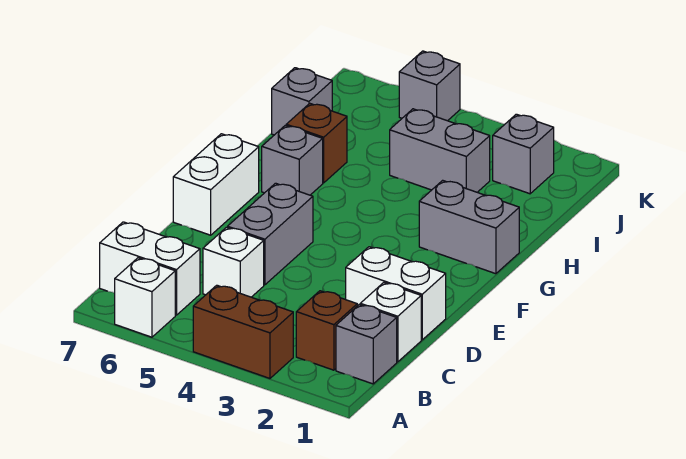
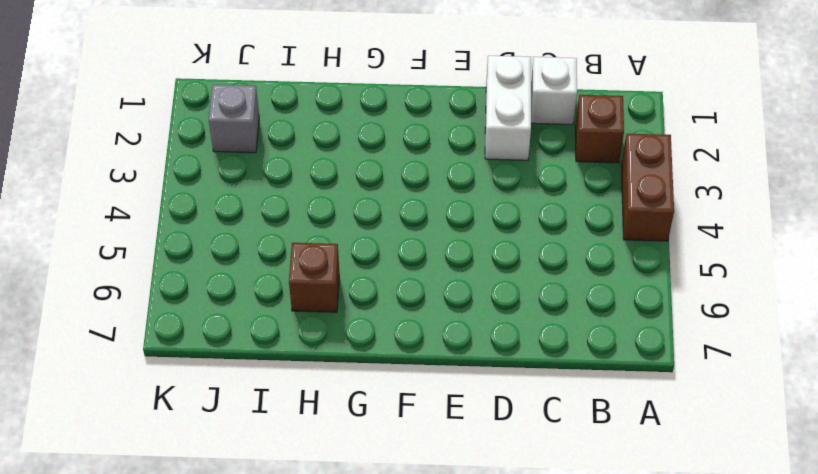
none -> white 1x1 brick [115,258,175,337]
none -> grey 1x1 brick [336,304,397,384]
none -> white 1x2 brick [100,222,200,315]

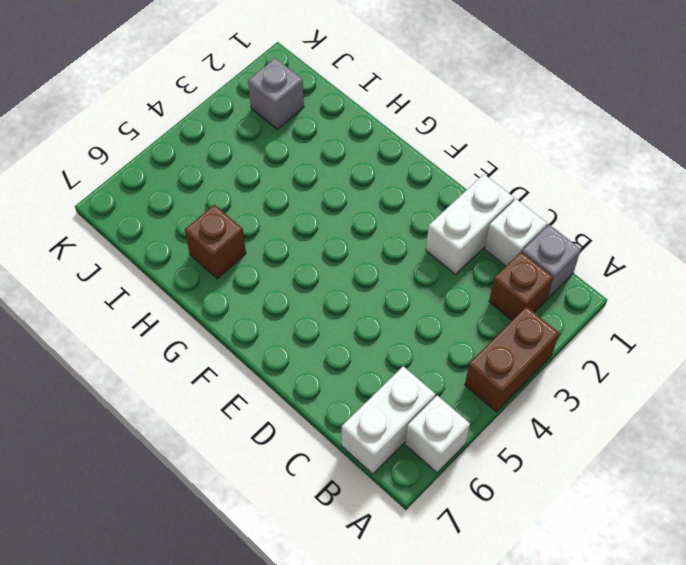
none -> white 1x1 brick [203,227,264,297]
none -> grey 1x2 brick [228,183,313,285]
none -> white 1x2 brick [173,134,259,235]

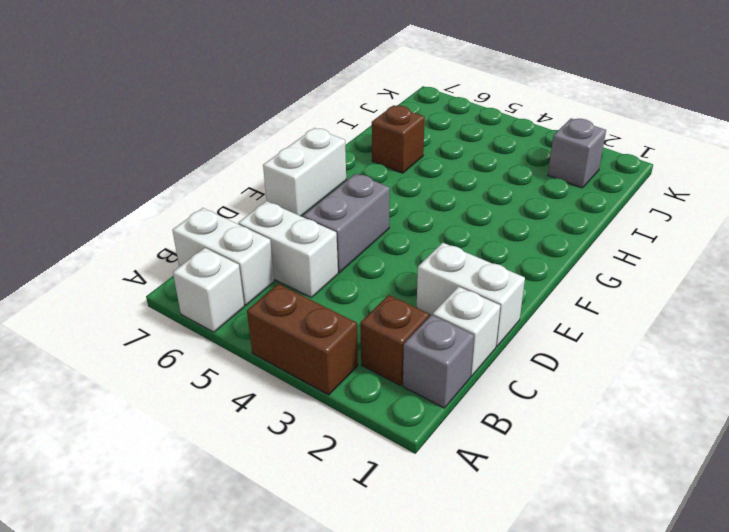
white 1x2 brick [238,201,338,298] -> white 1x1 brick [203,227,264,297]
none -> grey 1x2 brick [419,180,519,274]
none -> grey 1x1 brick [262,125,323,195]
none -> grey 1x2 brick [390,109,490,192]

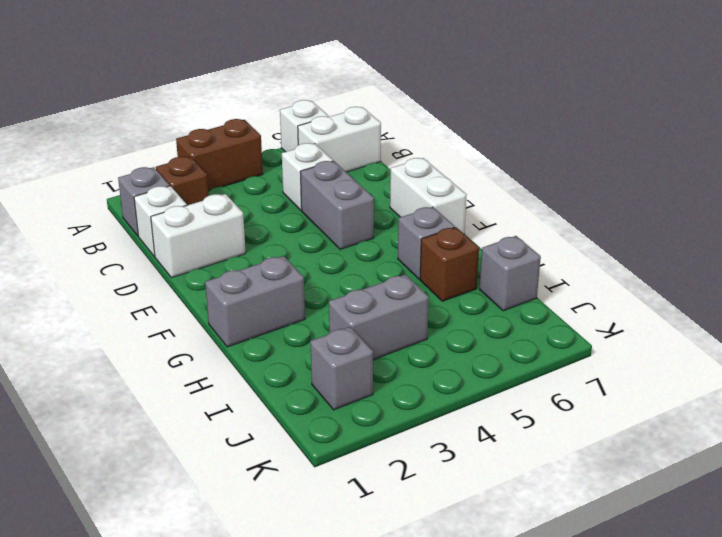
none -> grey 1x1 brick [399,51,460,121]

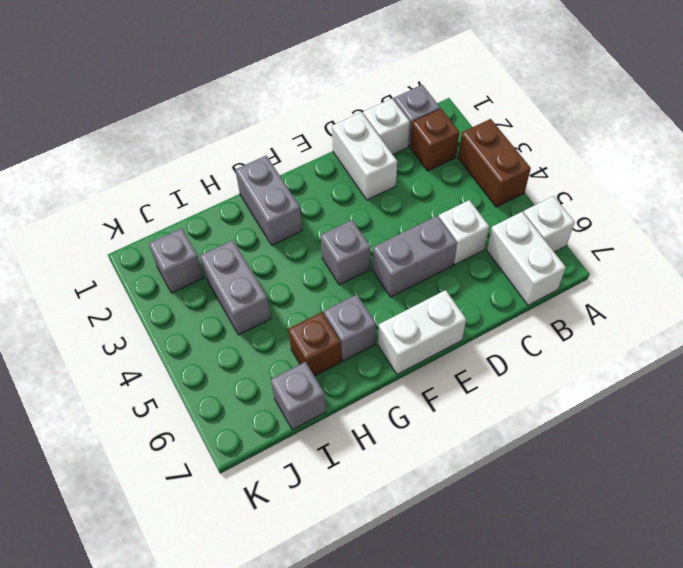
grey 1x1 brick [321,220,370,285] -> grey 1x1 brick moved to [399,51,460,121]

